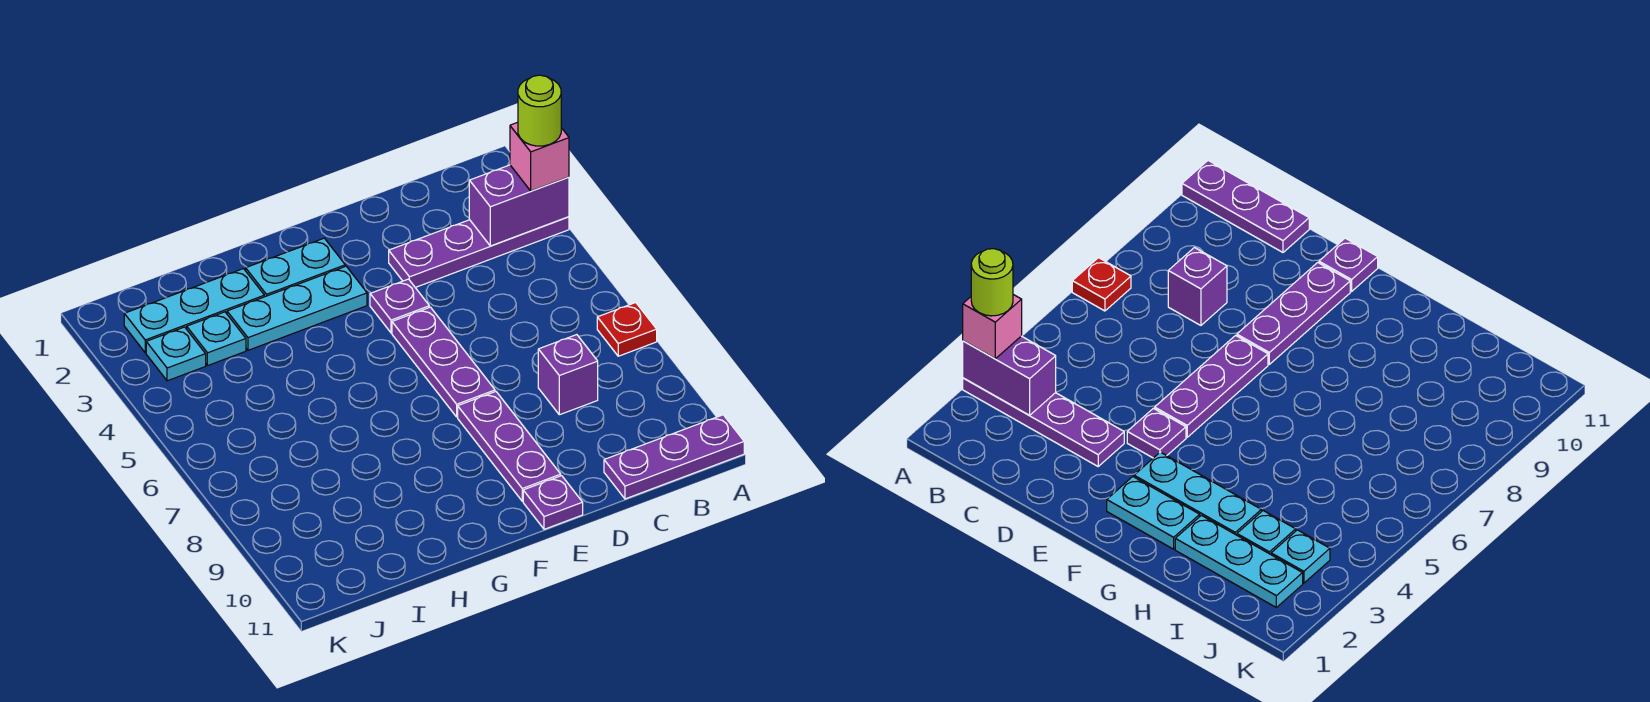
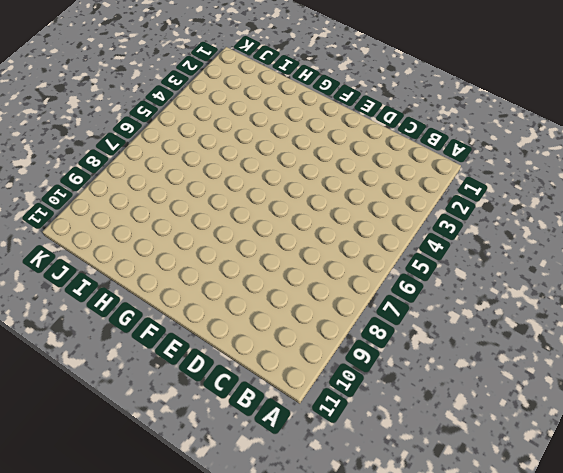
none -> purple 1x4 plate [389,217,569,287]
none -> red 1x1 plate [597,303,657,356]
none -> purple 1x3 plate [604,415,744,499]

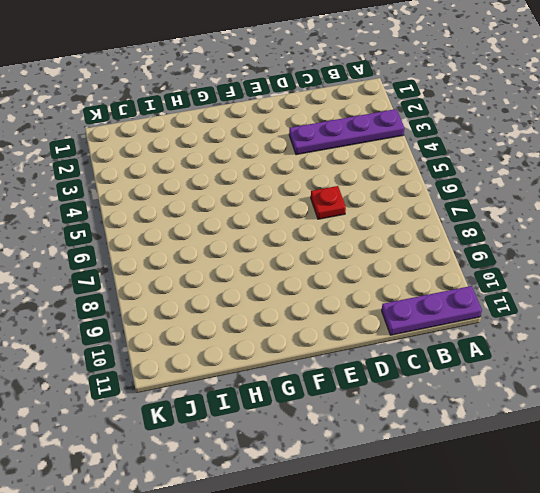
red 1x1 plate [311,186,346,219] -> red 1x1 plate moved to [597,303,657,356]
none -> purple 1x1 brick [538,335,598,415]
none -> purple 1x1 plate [370,279,429,333]
none -> purple 1x3 plate [392,307,495,417]

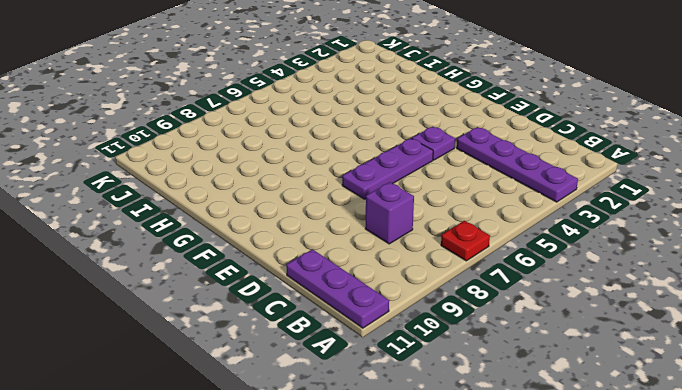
none -> purple 1x3 plate [458,392,561,501]
none -> purple 1x1 plate [523,476,583,529]
none -> cyan 1x2 plate [246,238,345,297]

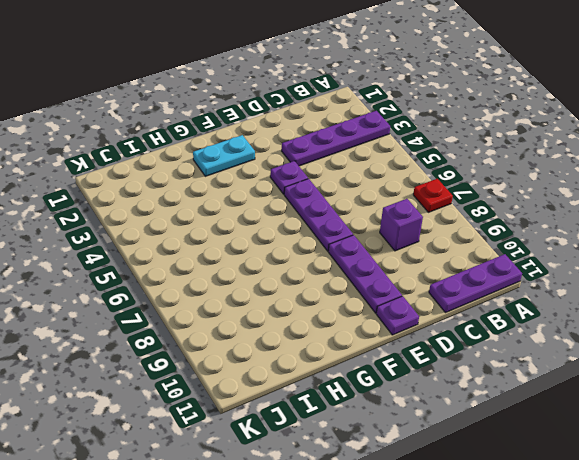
none -> cyan 1x3 plate [227,266,367,350]
none -> cyan 1x3 plate [124,269,264,353]
none -> cyan 1x1 plate [187,312,246,366]

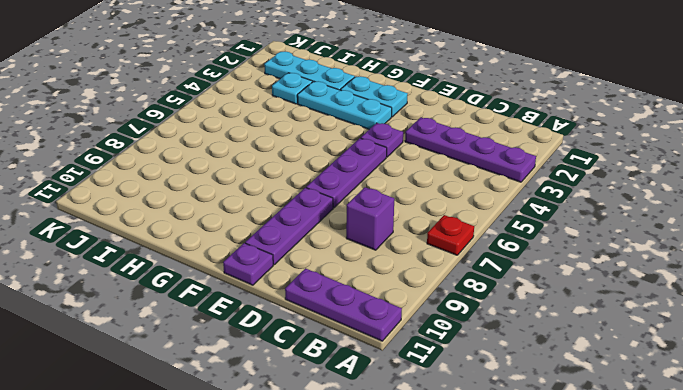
none -> cyan 1x1 plate [146,327,206,381]
none -> purple 1x2 brick [469,165,569,246]
none -> pink 1x1 brick [510,122,569,191]

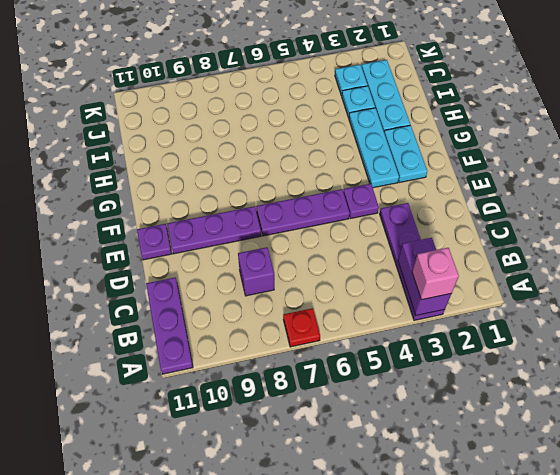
none -> lime 1x1 round brick [518,75,561,146]

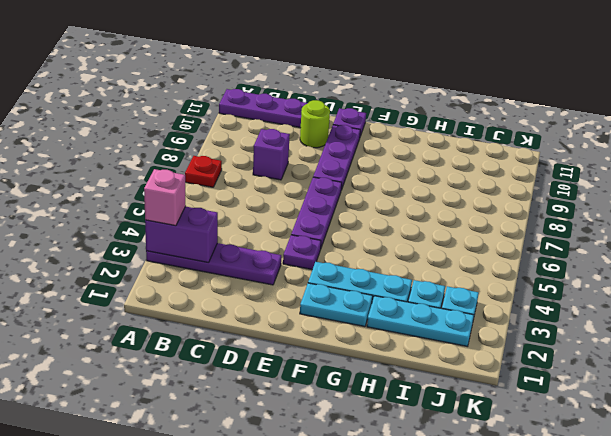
lime 1x1 round brick [300,100,330,148] -> lime 1x1 round brick moved to [518,75,561,146]

